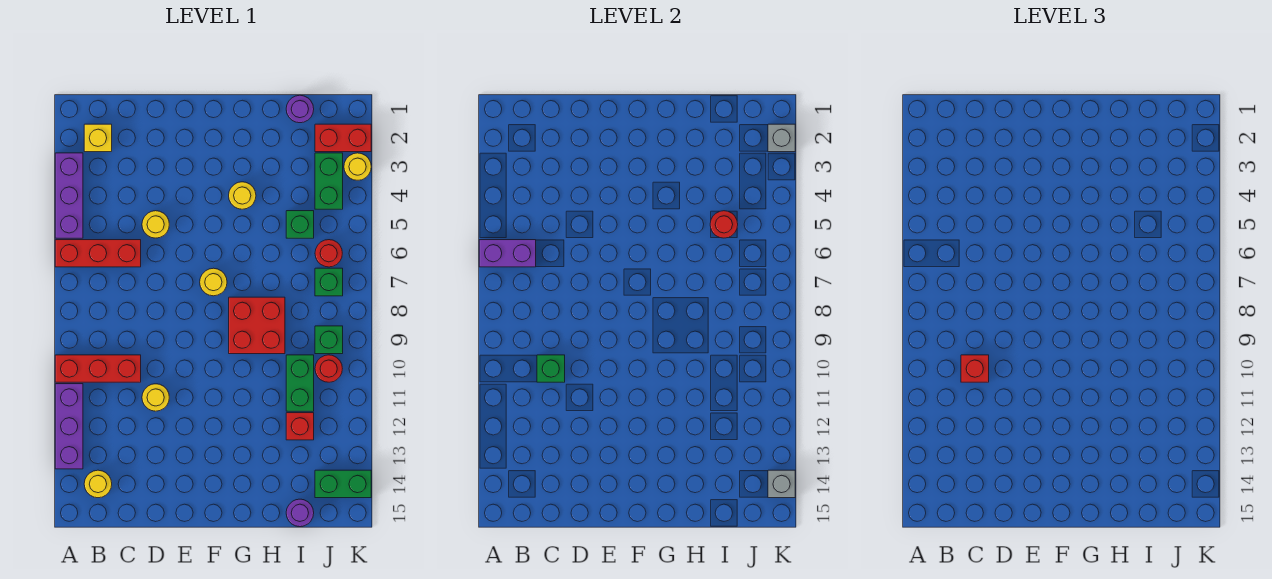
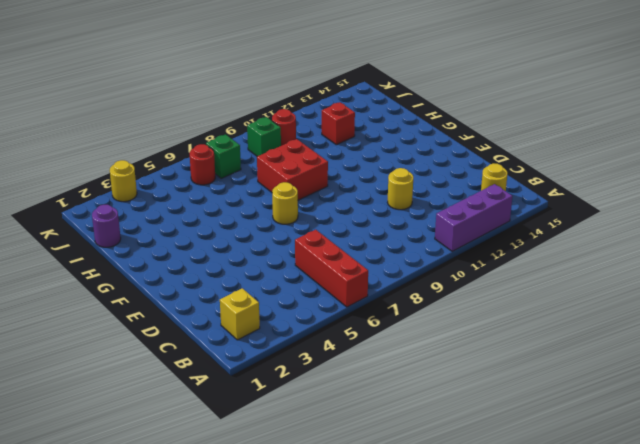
none -> purple 1x3 brick [55,153,83,238]
none -> red 1x3 brick [55,355,141,382]
none -> yellow 1x1 round brick [142,211,169,238]
none -> yellow 1x1 round brick [229,182,256,209]

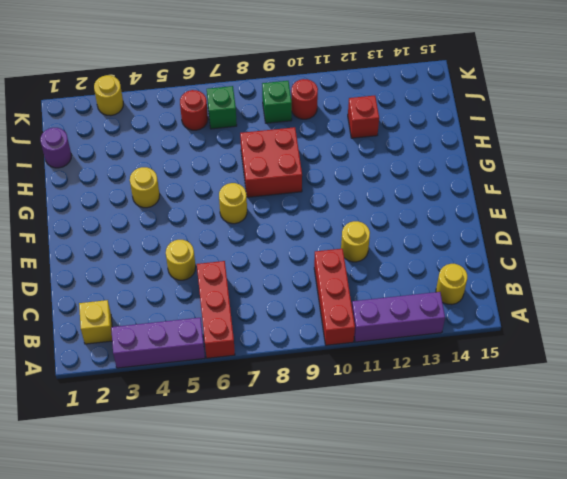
none -> green 1x1 brick [286,211,314,238]
none -> green 1x2 brick [286,355,314,411]
none -> purple 1x1 round brick [286,499,314,527]
none -> red 1x2 brick [315,124,371,152]

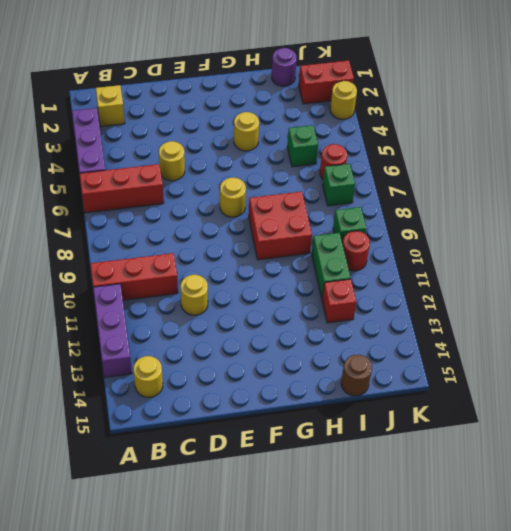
brown 1x1 round brick [341,355,372,396] -> purple 1x1 round brick [286,499,314,527]
none -> green 1x2 brick [315,153,343,209]
none -> green 1x2 brick [315,470,371,498]
none -> purple 1x2 brick [479,240,536,267]
none -> green 1x1 brick [537,355,565,382]

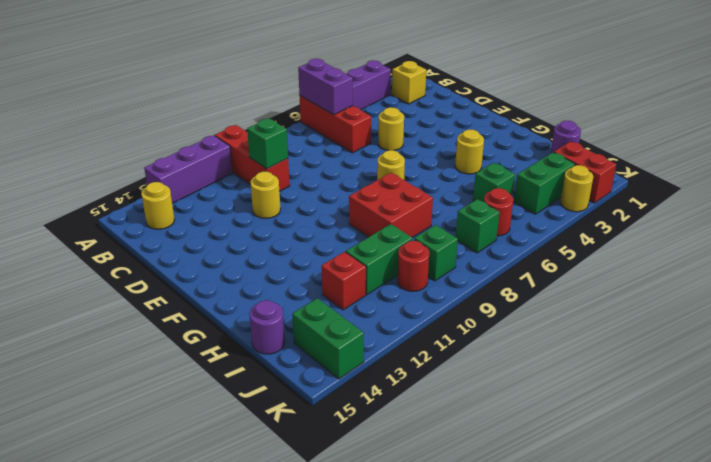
none -> red 1x1 round brick [710,211,738,238]
none -> grey 1x1 brick [768,124,795,152]
none -> grey 1x1 brick [768,470,795,498]
none -> red 1x1 brick [961,355,989,382]

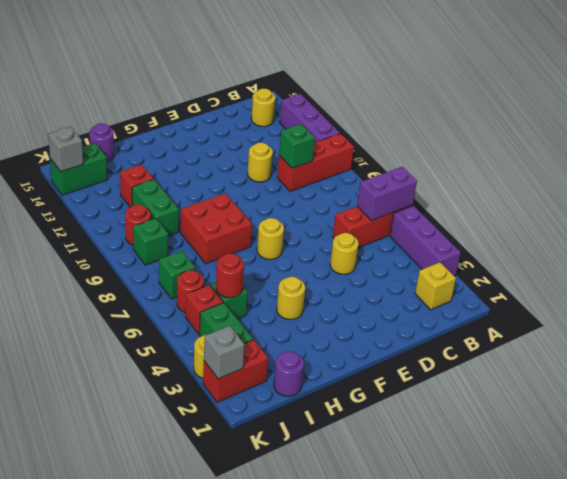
red 1x1 brick [186,285,223,334] -> red 1x1 brick moved to [961,355,989,382]

